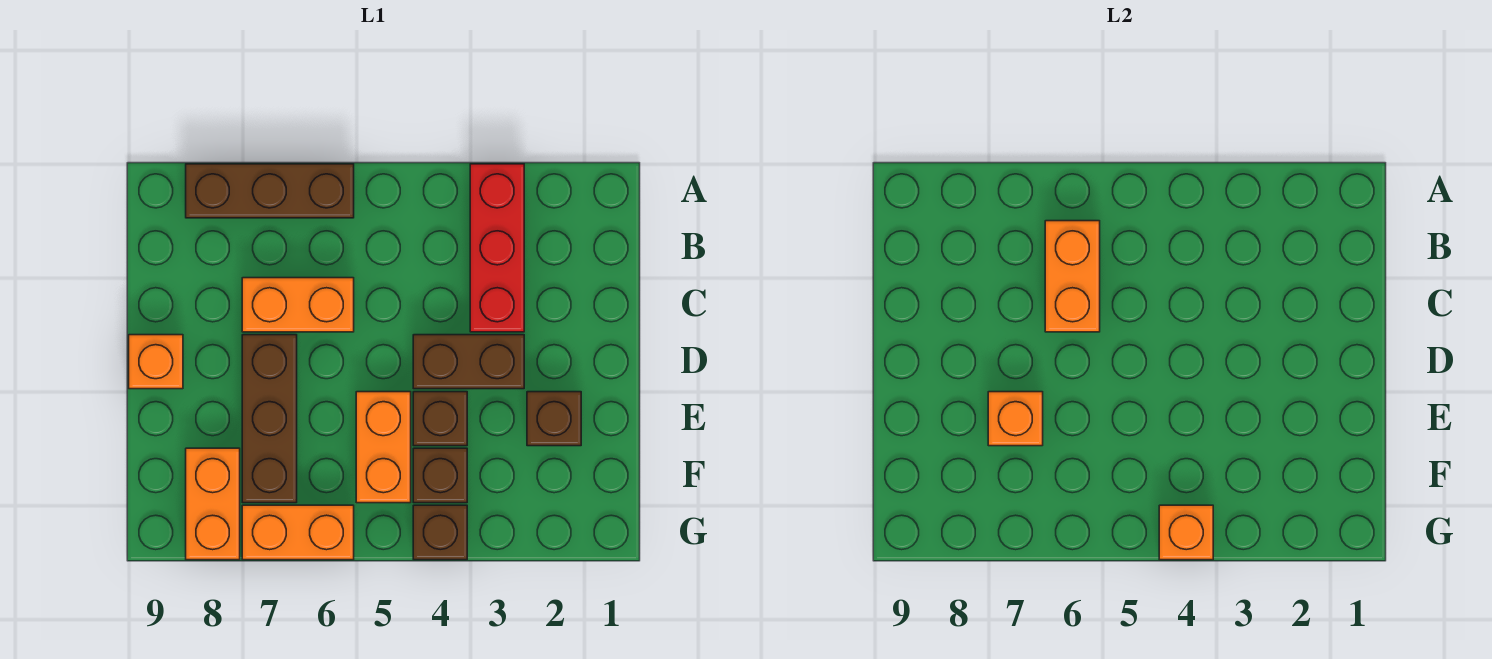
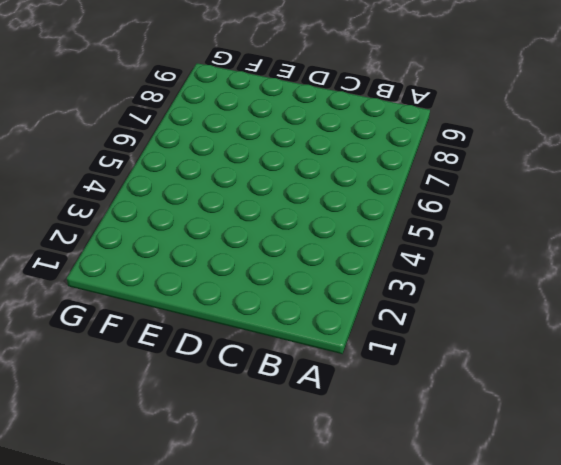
none -> red 1x3 brick [470,164,524,332]
none -> brown 1x3 brick [186,164,354,218]
none -> orange 1x2 brick [242,278,354,332]

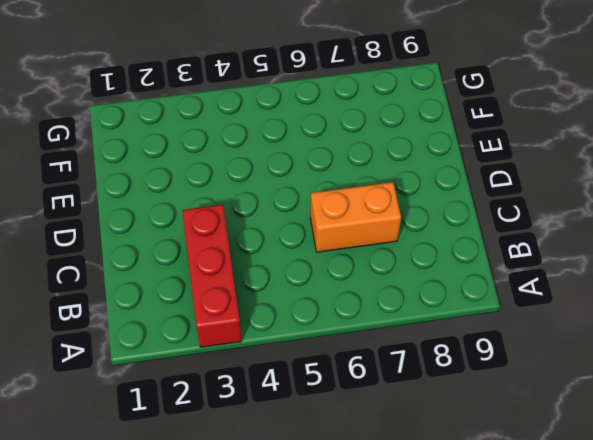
none -> brown 1x3 brick [186,164,354,218]
none -> brown 1x2 brick [413,335,524,389]
none -> brown 1x3 brick [242,335,297,503]

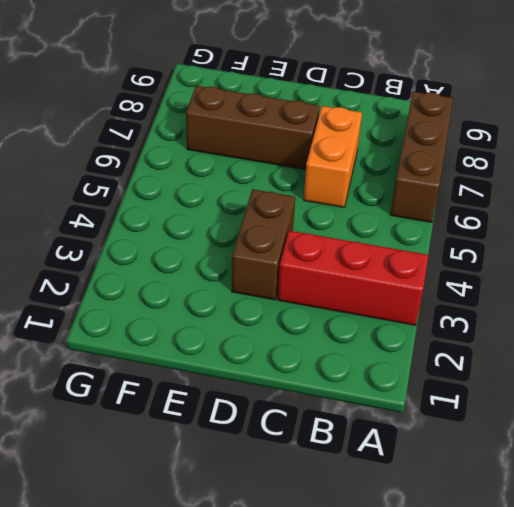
none -> orange 1x1 brick [129,335,183,389]
none -> brown 1x1 brick [527,392,581,446]
none -> brown 1x1 brick [413,392,467,446]

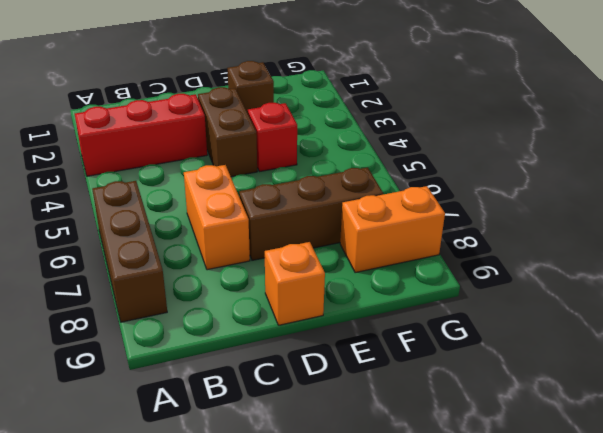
red 1x1 brick [248,103,297,172] -> brown 1x1 brick [413,392,467,446]
none -> orange 1x2 brick [356,392,411,503]
none -> brown 1x1 brick [413,448,467,503]
none -> brown 1x1 brick [413,505,467,560]

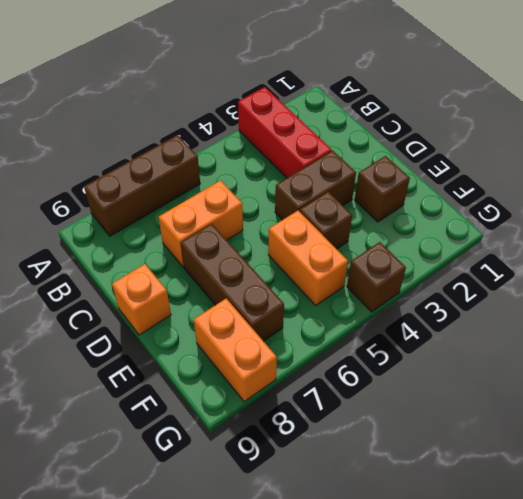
none -> brown 1x1 brick [413,448,467,503]
none -> orange 1x2 brick [242,505,354,560]
none -> orange 1x2 brick [1045,221,1100,332]

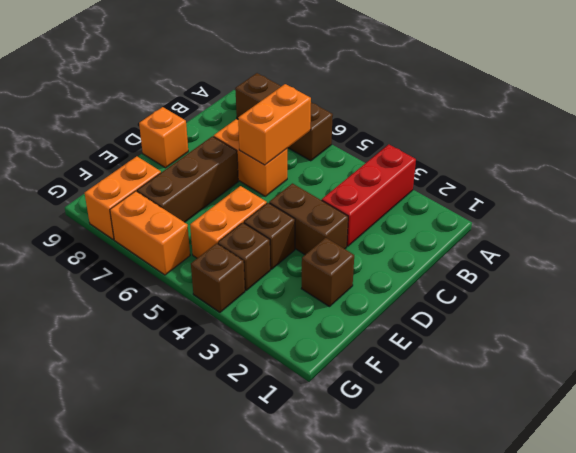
none -> orange 1x1 brick [988,392,1043,446]
none -> orange 1x1 brick [1159,505,1213,560]

